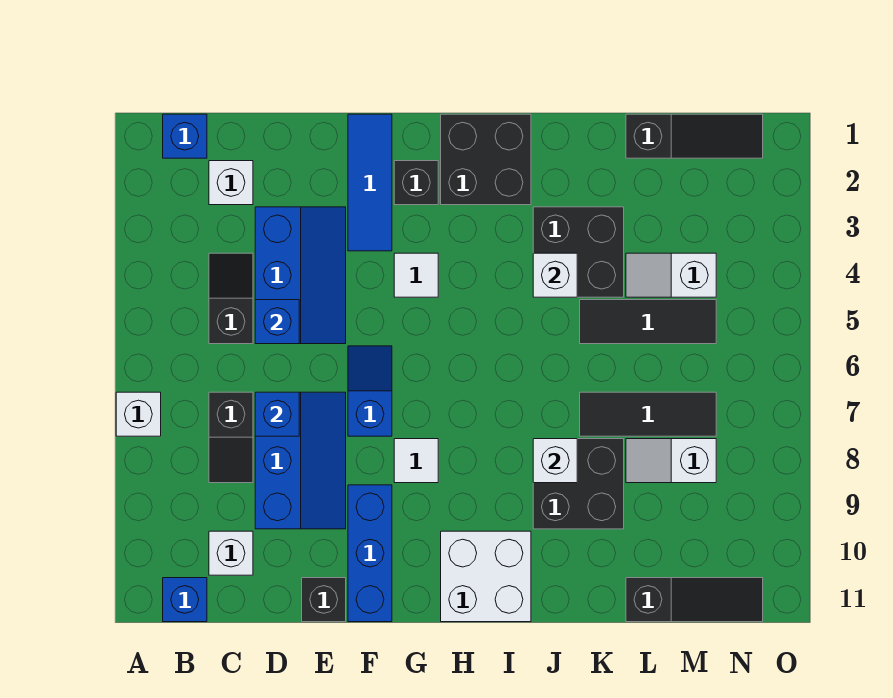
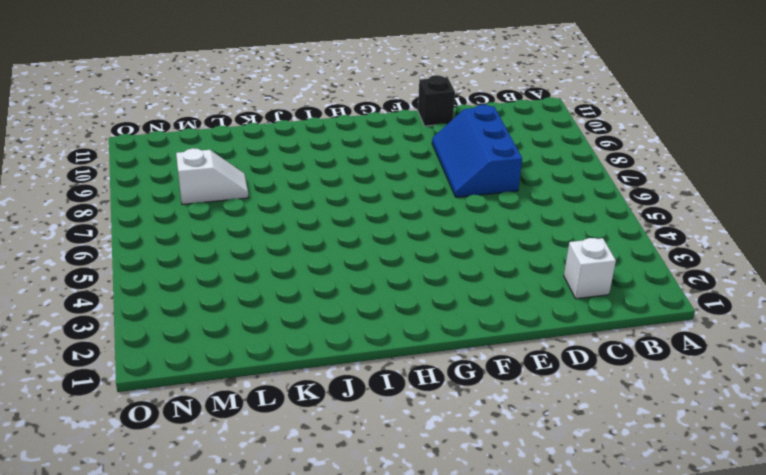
none -> white 1x1 brick [116,392,161,436]
none -> blue 1x1 brick [163,114,207,158]
none -> blue 1x1 brick [163,578,207,622]
none -> black 1x2 slope [209,253,253,344]

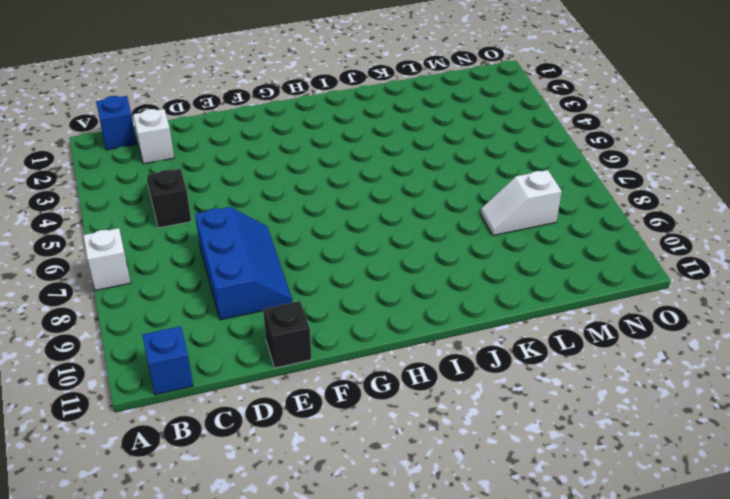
none -> black 1x2 slope [209,392,253,483]
none -> white 1x1 brick [209,531,253,575]
none -> blue 2x3 slope [255,207,346,344]
none -> blue 1x3 tile [348,114,392,251]

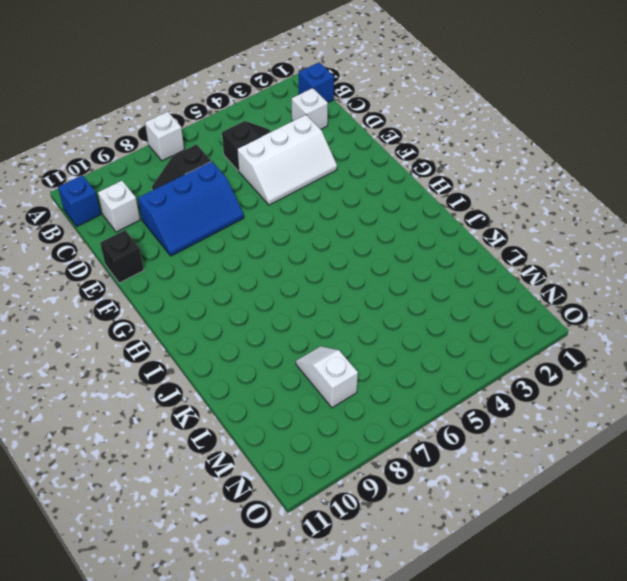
white 2x3 slope [237,115,337,205] -> blue 2x3 slope [255,207,346,344]
none -> blue 1x3 tile [348,114,392,251]
none -> blue 1x2 slope [348,346,392,436]
none -> blue 1x3 brick [348,485,392,622]
none -> black 1x1 brick [394,161,438,205]

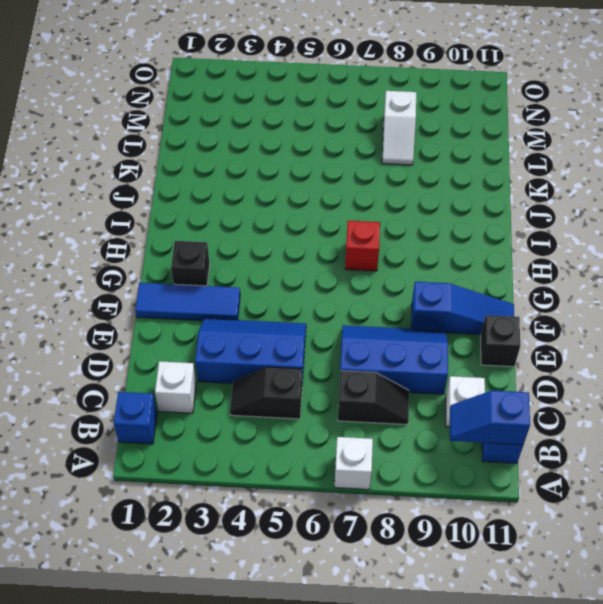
blue 1x2 slope [450,391,530,445] -> blue 1x2 slope moved to [348,346,392,436]
blue 1x3 slope [411,282,514,335] -> blue 1x3 brick [348,485,392,622]
red 1x1 brick [345,221,380,271] -> none
none -> white 1x1 tile [394,253,438,297]
none -> white 1x1 tile [394,439,438,483]
none -> black 2x2 brick [441,114,531,205]
none -> white 2x2 brick [441,531,531,622]

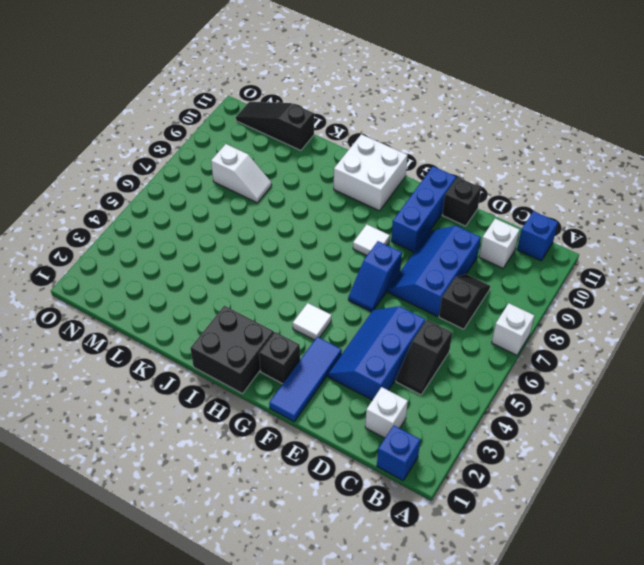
none -> black 2x2 brick [533,207,624,297]
none -> black 2x2 brick [533,439,624,529]
none -> black 1x3 tile [580,300,716,344]
none -> black 1x3 tile [580,392,716,436]

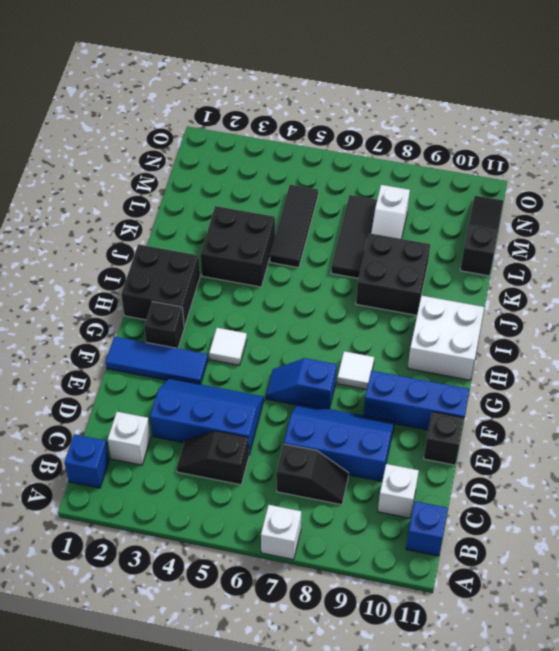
none -> black 1x3 slope [626,114,763,158]
none -> white 1x2 slope [626,253,716,297]
none -> blue 1x1 brick [255,300,299,344]
none -> blue 1x1 brick [255,392,299,436]

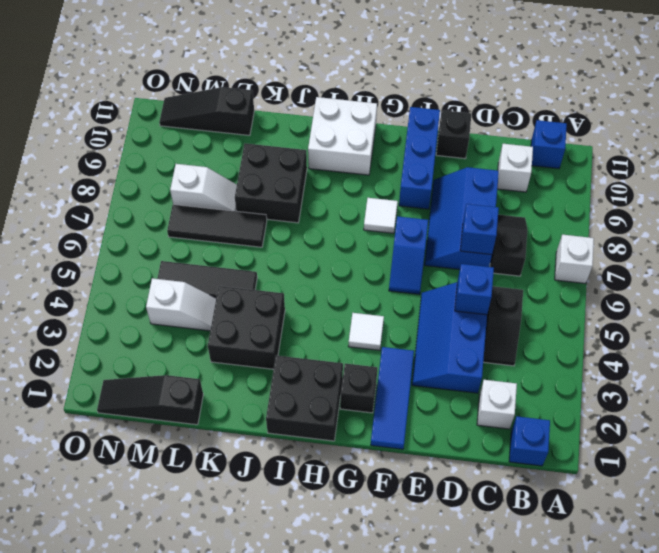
none -> white 1x1 brick [533,253,577,297]
none -> white 1x1 brick [533,439,577,483]

